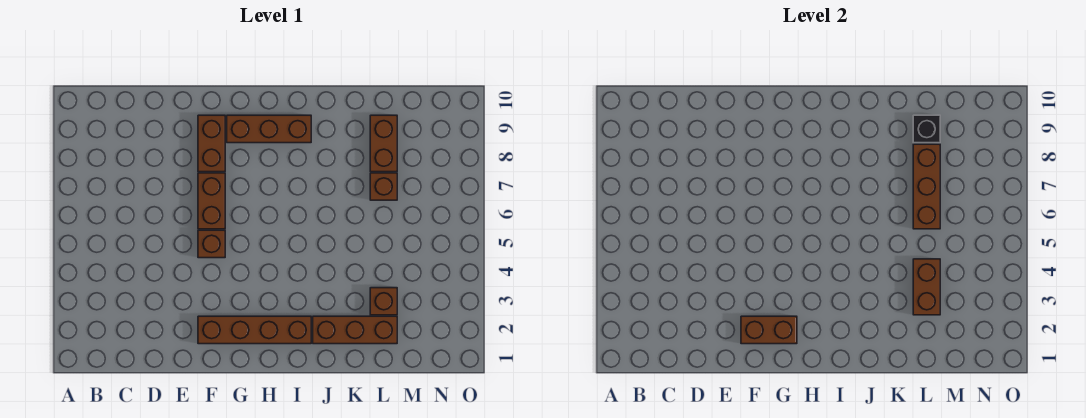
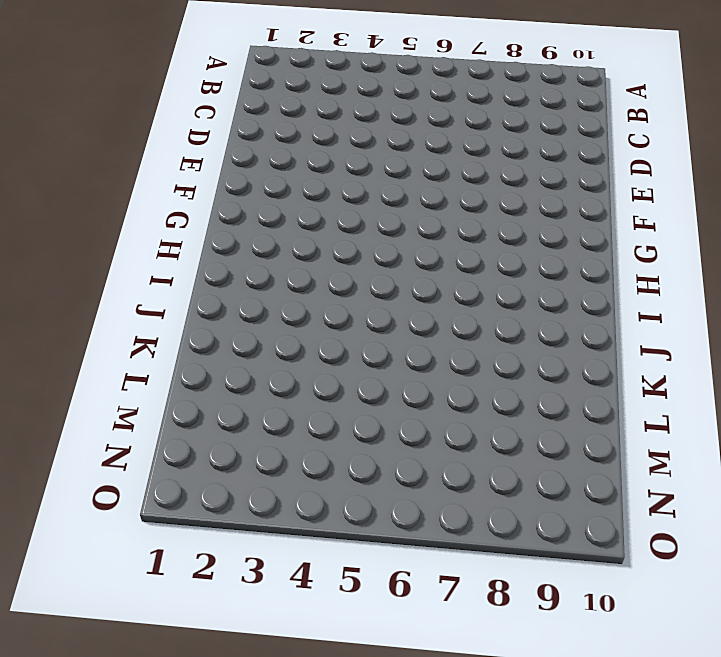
none -> brown 1x4 brick [198,316,311,344]
none -> brown 1x1 brick [198,230,225,258]
none -> brown 1x2 brick [198,173,225,229]

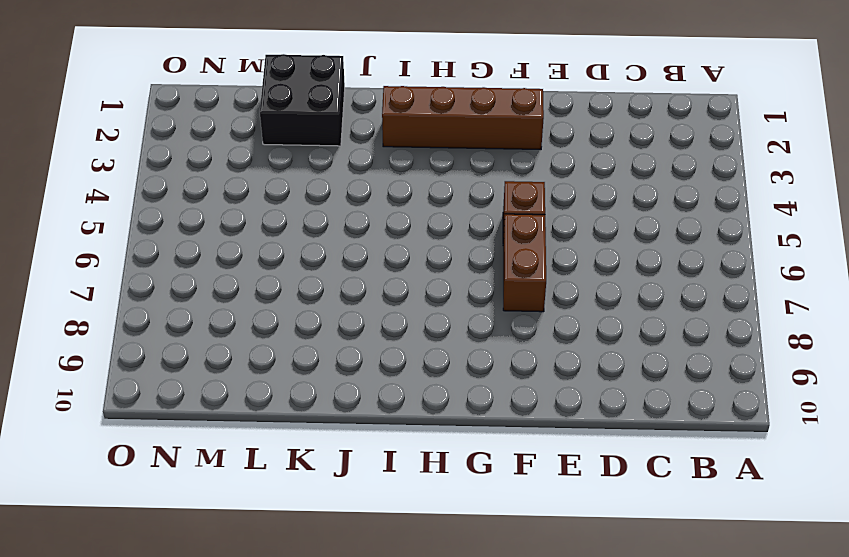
black 2x2 brick [260,54,345,146] -> brown 1x3 brick [313,316,397,344]
none -> brown 1x2 brick [198,115,225,172]
none -> brown 1x3 brick [227,115,311,143]
none -> brown 1x1 brick [370,288,397,315]

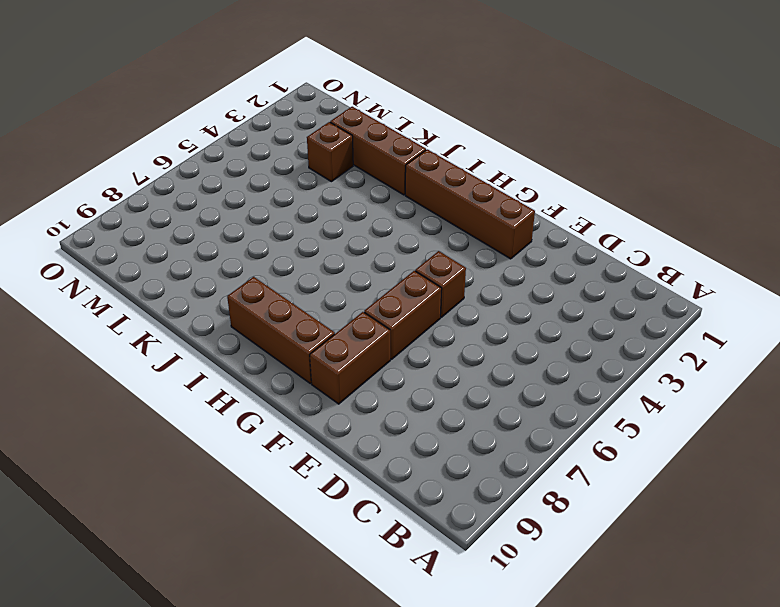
none -> brown 1x1 brick [370,173,397,200]
none -> brown 1x2 brick [370,115,397,172]
none -> brown 1x2 brick [741,316,797,344]

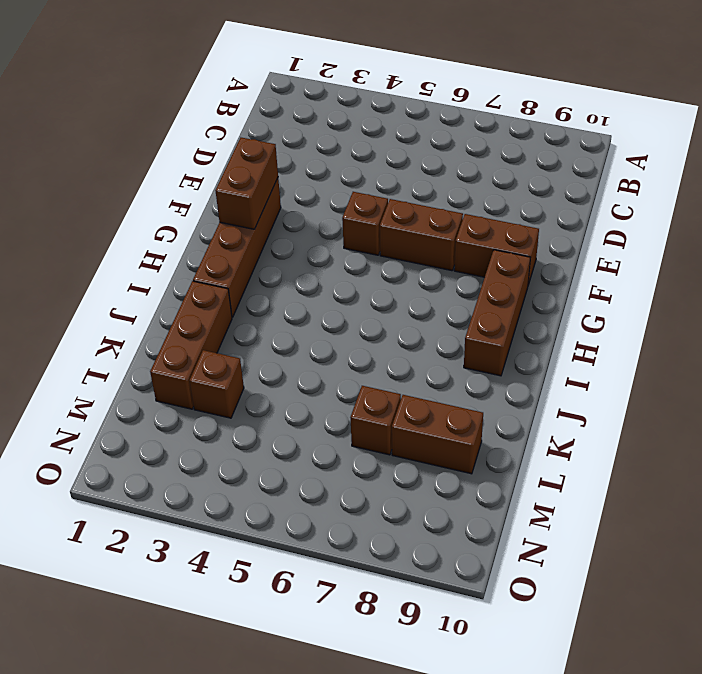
none -> brown 1x2 brick [913,259,940,315]
none -> brown 1x3 brick [913,144,940,229]
none -> black 1x1 brick [913,115,940,143]

